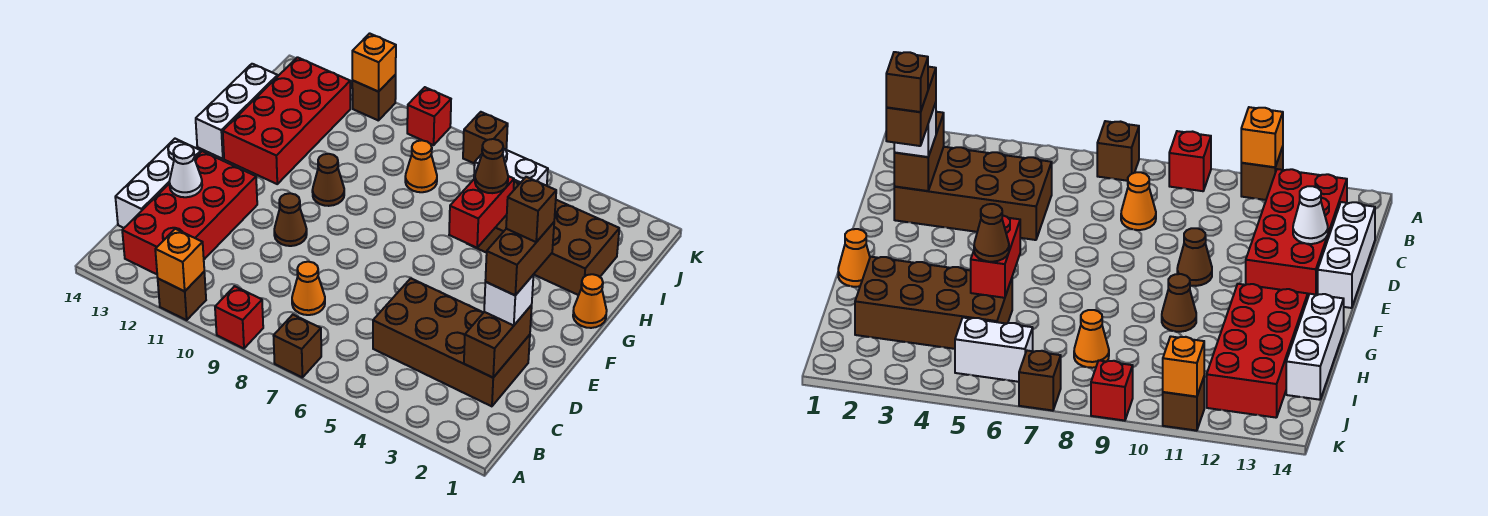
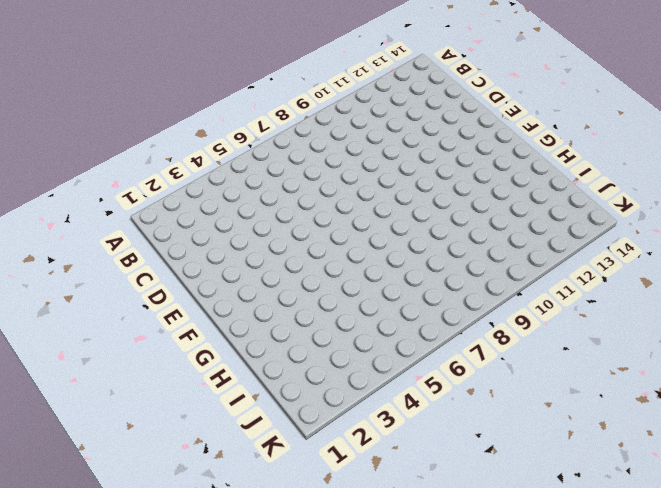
none -> brown 1x1 brick [273,315,321,377]
none -> red 1x1 brick [215,286,263,349]
none -> brown 1x1 brick [158,272,206,320]

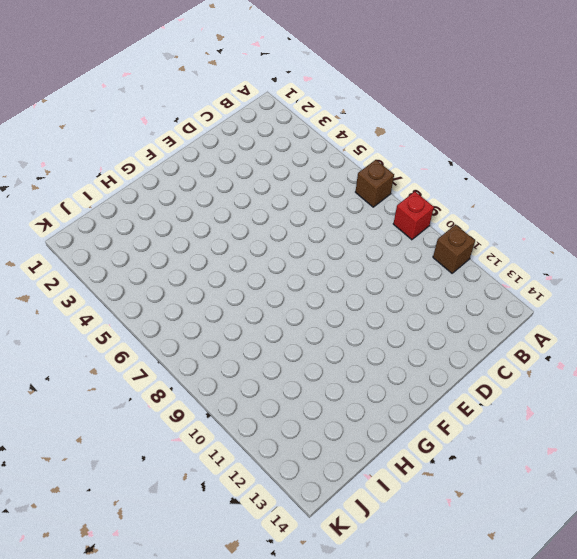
none -> red 2x4 brick [122,151,257,274]
none -> brown 2x4 brick [373,278,530,406]
none -> orange 1x1 cone [292,262,325,315]

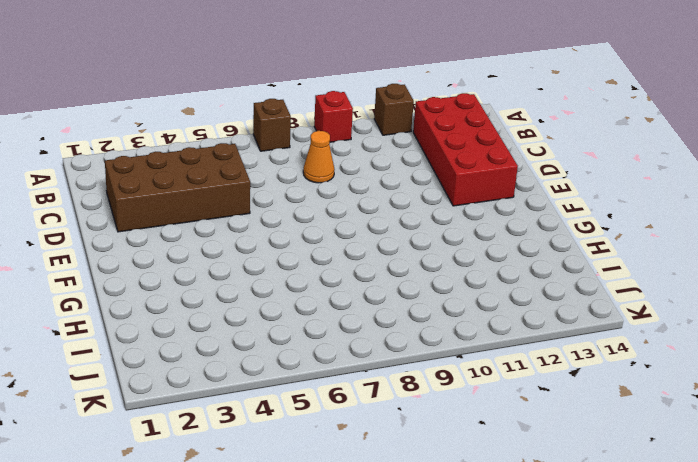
none -> white 1x3 brick [115,139,201,228]
none -> brown 1x1 cone [274,193,307,246]
none -> orange 1x1 cone [573,274,607,328]

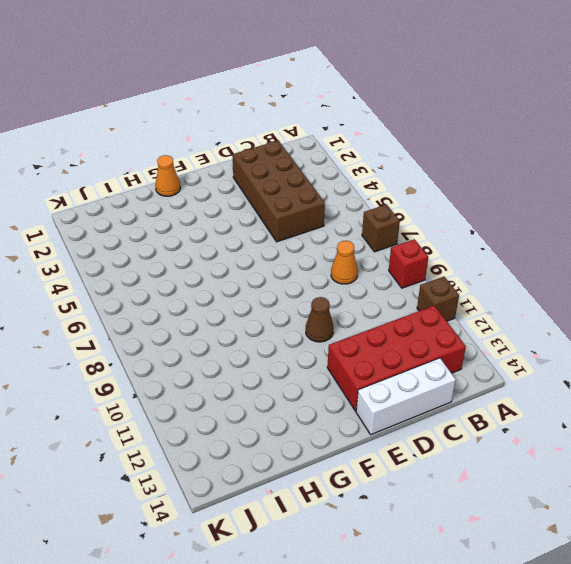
none -> brown 1x1 cone [312,154,344,206]
none -> red 2x4 brick [223,57,350,184]
none -> white 1x3 brick [196,64,278,159]

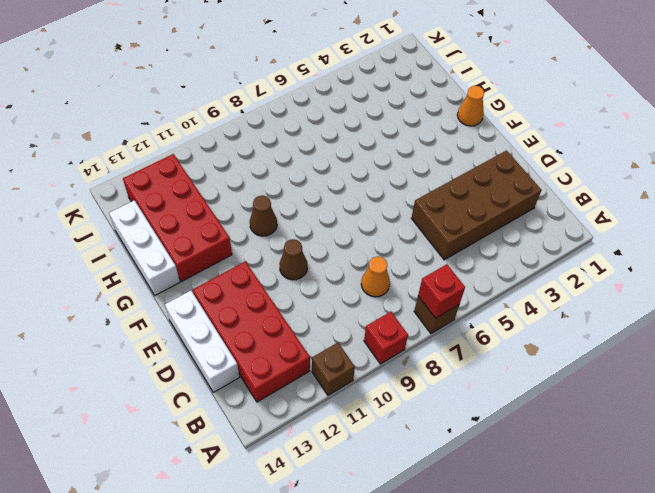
red 1x1 brick [418,264,465,318] -> red 1x1 brick moved to [407,87,451,145]
none -> brown 2x4 brick [467,181,619,295]
none -> orange 1x1 cone [405,140,437,192]
none -> white 1x2 brick [474,148,548,186]

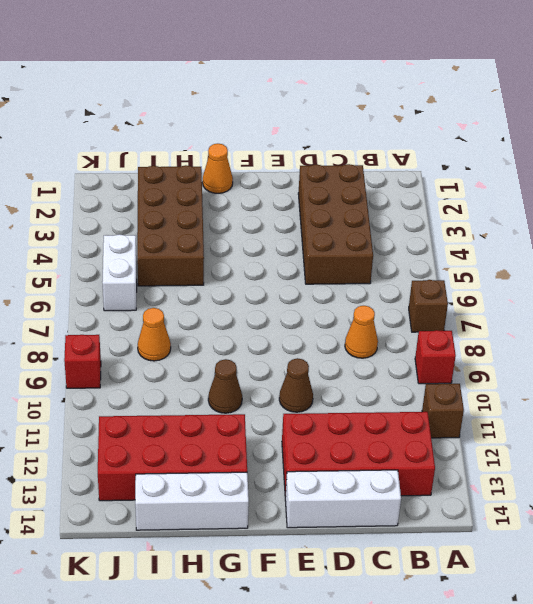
none -> brown 1x1 brick [463,112,508,164]
none -> brown 1x1 brick [352,75,396,121]
none -> orange 1x1 brick [155,229,204,291]

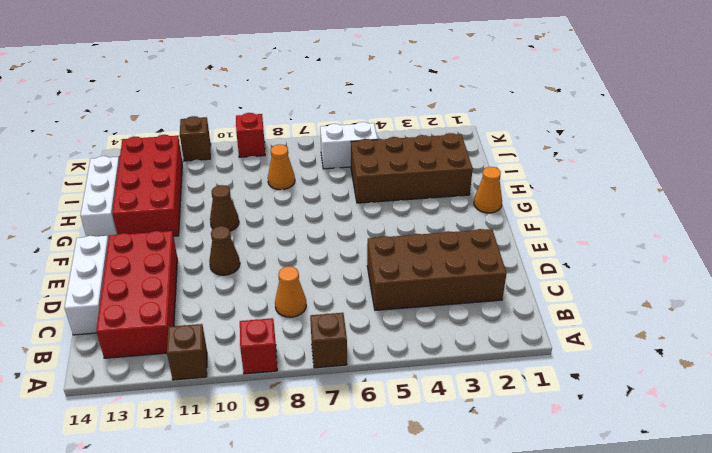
none -> brown 1x1 brick [463,112,508,164]
none -> orange 1x1 brick [155,229,204,291]
none -> brown 1x2 brick [464,305,532,378]

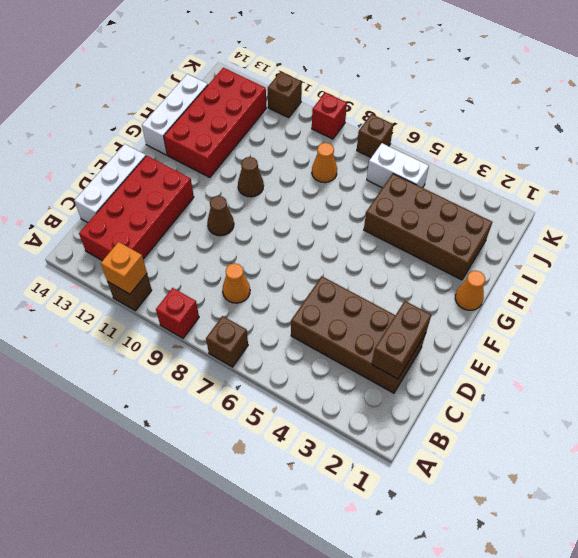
none -> white 1x1 cone [169,144,202,197]
none -> red 1x2 brick [449,176,514,248]
none -> orange 1x1 brick [352,33,396,92]

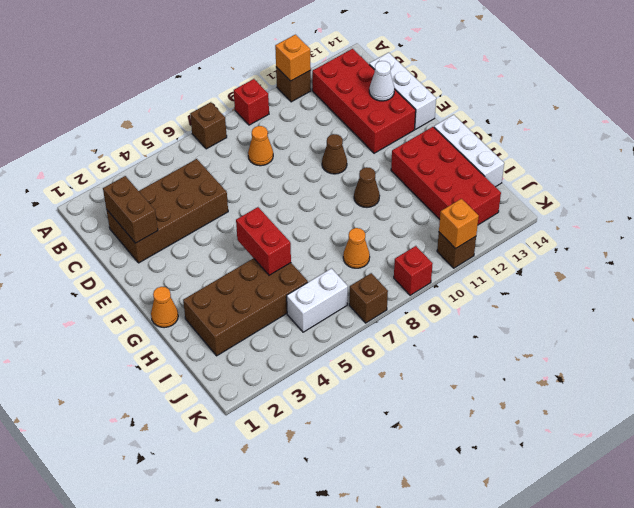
none -> white 1x1 brick [484,276,533,325]
none -> brown 1x1 cone [475,139,508,193]
none -> brown 1x2 brick [485,222,554,295]

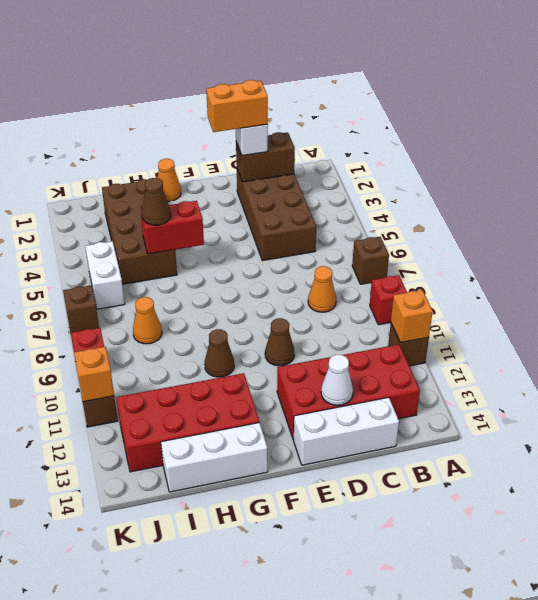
orange 1x2 brick [206,80,268,132] -> brown 1x2 brick [485,222,554,295]
none -> brown 1x1 brick [506,177,556,242]

